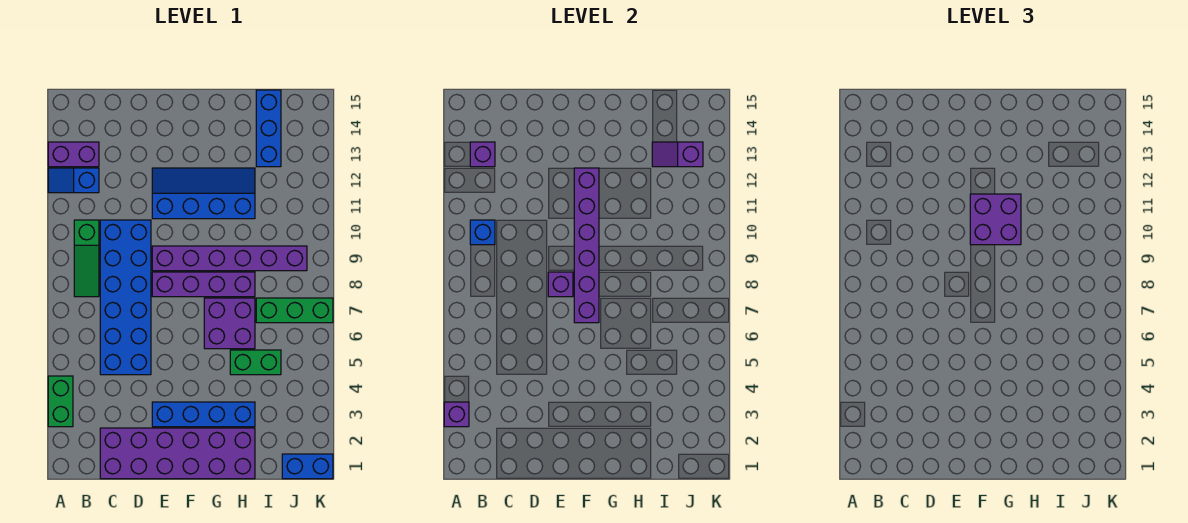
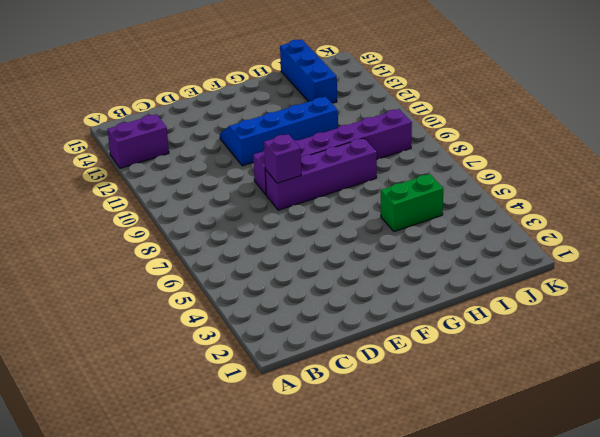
none -> green 1x2 brick [48,376,73,427]
none -> blue 1x2 slope [48,168,99,193]
none -> green 1x3 slope [74,220,99,297]

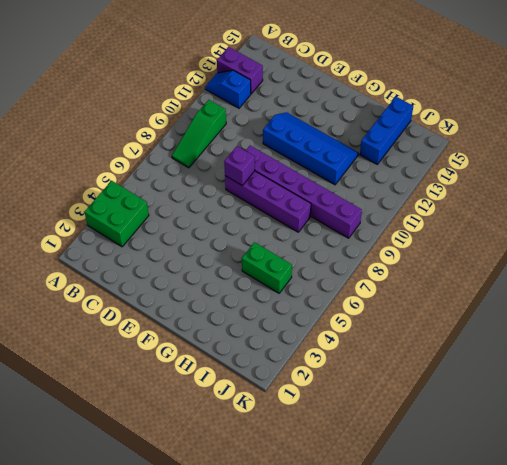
green 2x2 brick [84,181,149,247] -> green 1x2 brick [48,376,73,427]
none -> purple 2x6 brick [100,428,255,479]
none -> blue 2x6 brick [100,220,151,375]
none -> blue 1x4 brick [152,402,255,427]

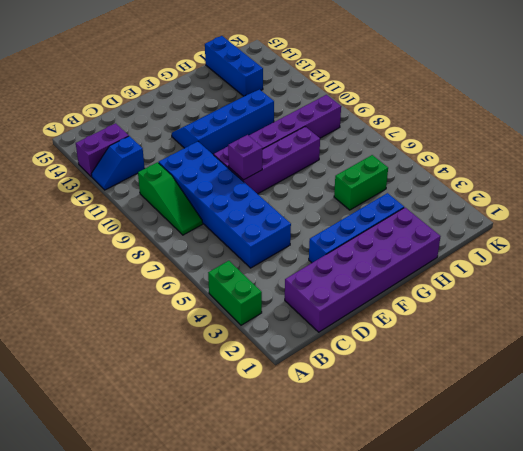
none -> purple 2x2 brick [204,298,255,349]
none -> green 1x3 brick [256,298,333,323]
none -> blue 1x2 brick [282,454,333,479]

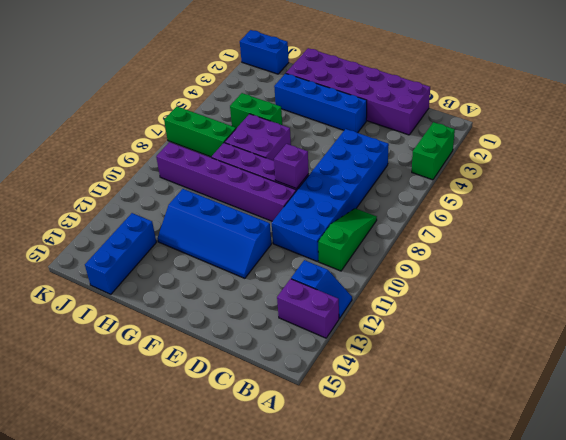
none -> purple 1x1 brick [444,402,469,427]
none -> blue 1x1 brick [470,220,495,245]
none -> purple 1x1 brick [470,142,495,167]

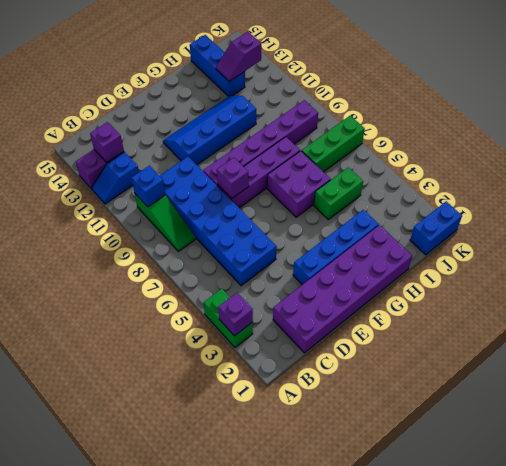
none -> purple 1x6 brick [574,168,599,323]
none -> purple 2x2 brick [970,194,1021,245]

